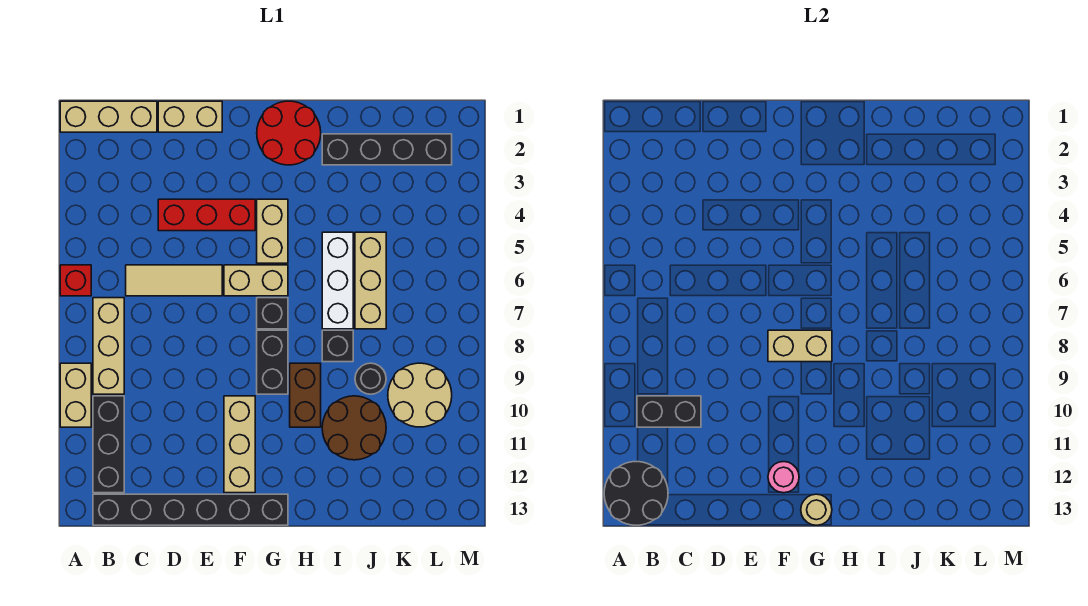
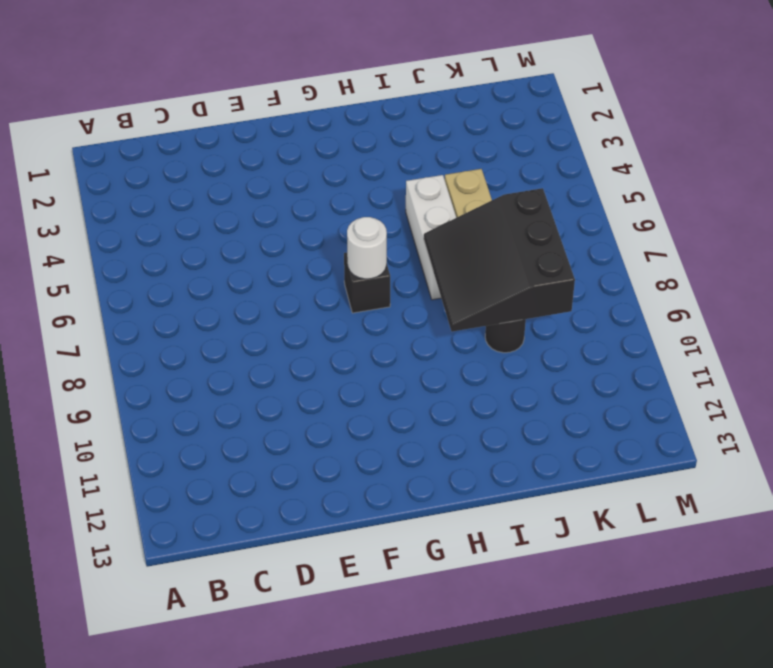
white 1x1 round brick [347,217,387,279] -> none
black 3x3 slope [424,188,575,332] -> none
none -> tan 1x3 brick [60,101,157,132]
none -> red 1x1 brick [60,265,91,296]
none -> tan 1x2 brick [60,363,91,427]

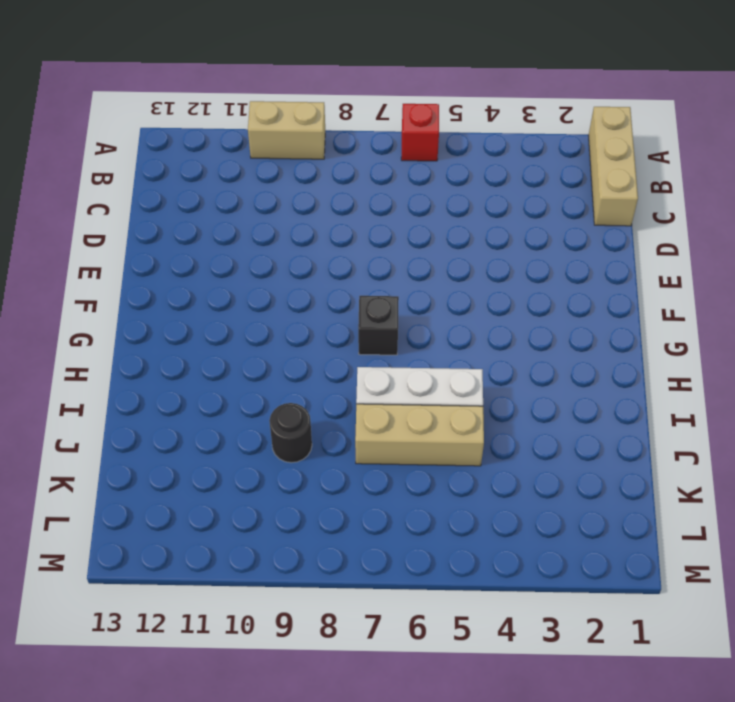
none -> tan 1x3 brick [93,298,124,394]
none -> black 1x3 brick [93,396,124,493]
none -> black 1x6 brick [93,494,288,525]

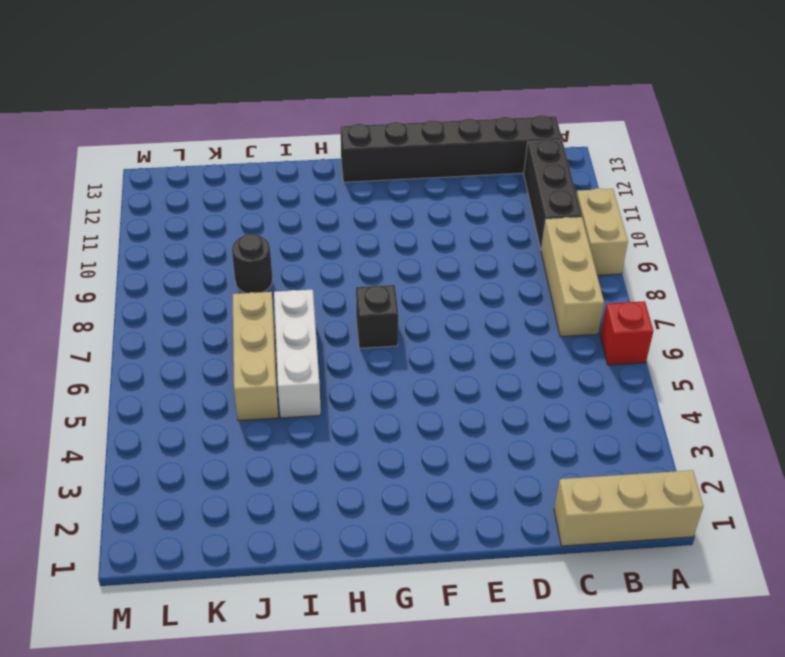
none -> tan 1x3 tile [126,265,222,296]
none -> tan 1x2 brick [158,101,222,132]
none -> red 1x3 brick [158,199,255,231]

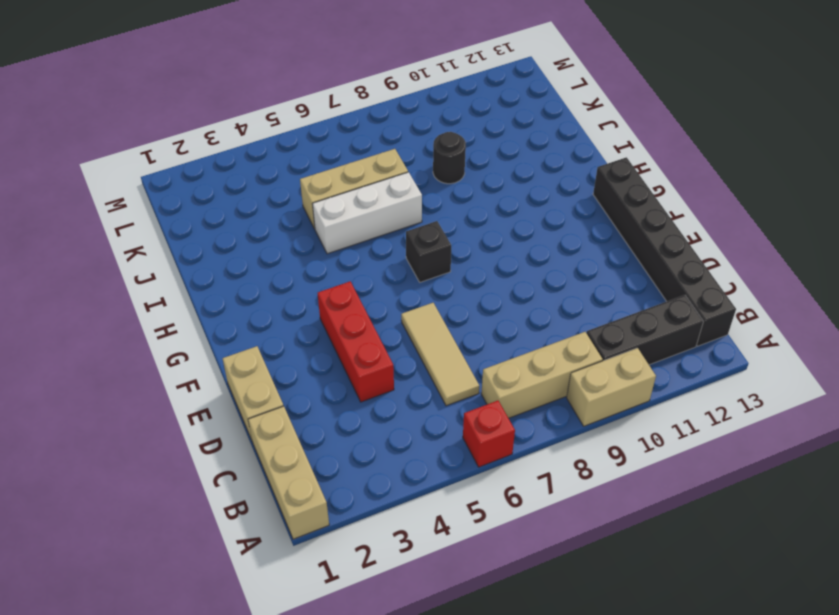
none -> tan 1x2 brick [224,265,288,296]
none -> tan 1x3 brick [224,396,255,493]
none -> red 2x2 round brick [257,101,321,165]

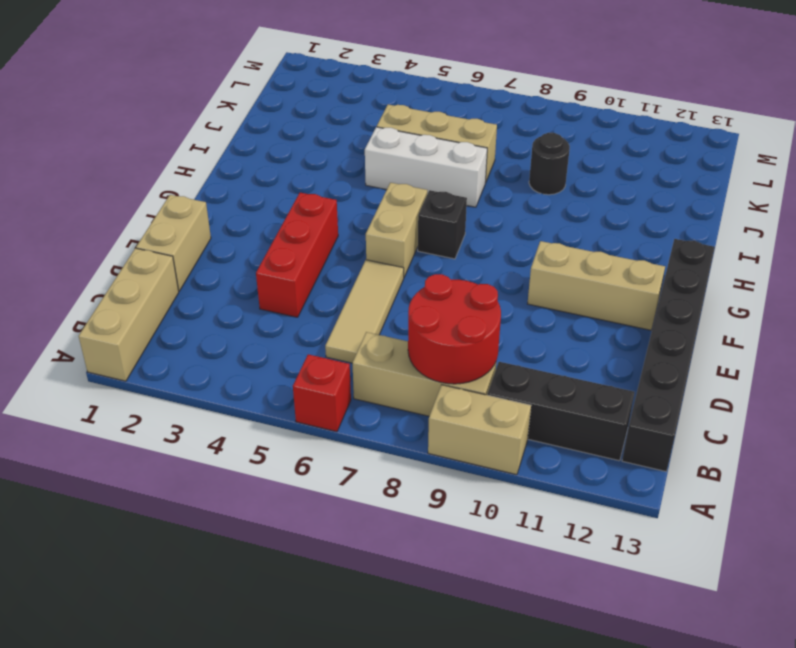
red 2x2 round brick [408,274,501,384] -> red 2x2 round brick moved to [257,101,321,165]
none -> tan 1x2 brick [257,199,288,263]
none -> black 1x2 brick [257,330,288,394]
none -> brown 1x2 brick [290,363,321,427]

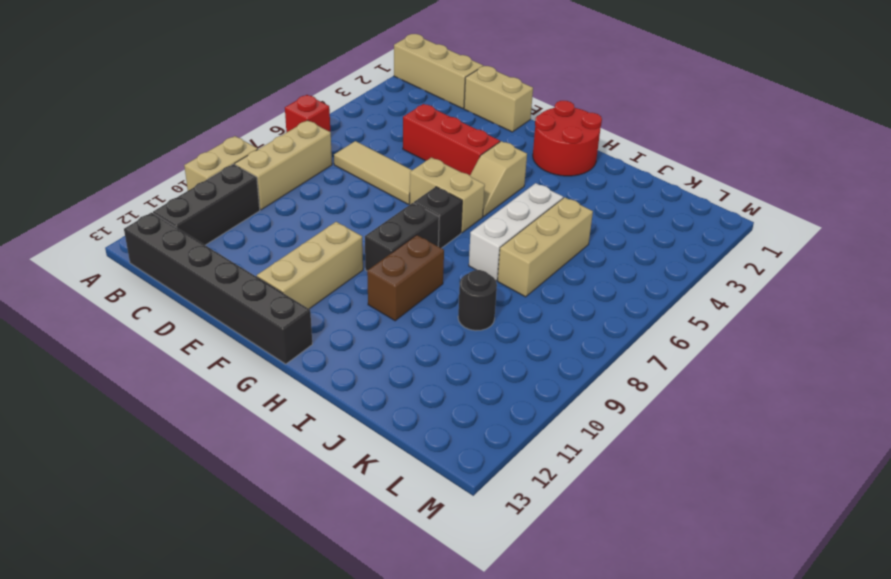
tan 1x2 slope [470,141,527,216] -> tan 1x2 brick [257,199,288,263]
none -> black 1x4 brick [322,134,452,165]
none -> black 1x1 brick [322,330,353,362]
none -> brown 2x2 round brick [322,396,386,460]

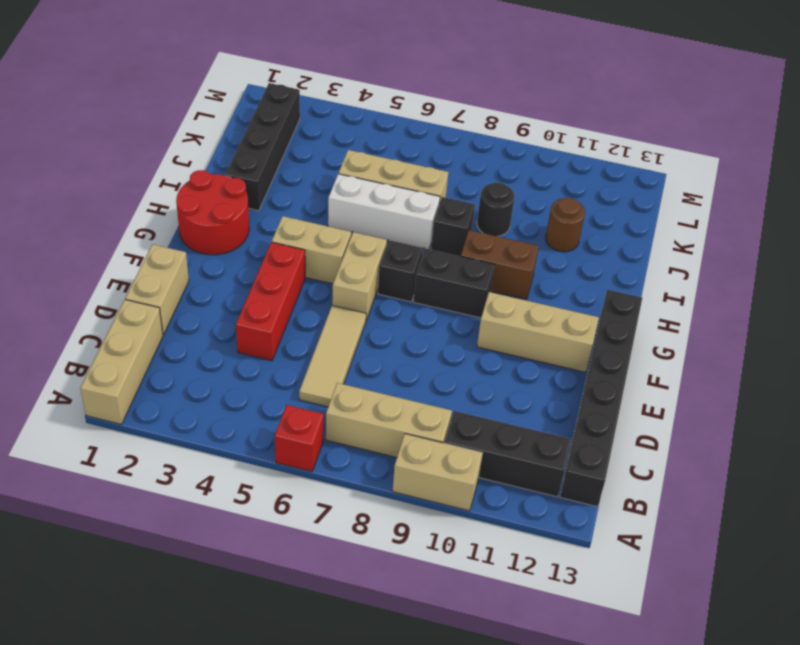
brown 1x1 round brick [546,198,585,252] -> brown 2x2 round brick [322,396,386,460]
none -> tan 2x2 round brick [388,363,452,427]
none -> black 2x2 round brick [604,462,668,525]
none -> black 1x2 brick [637,396,701,427]

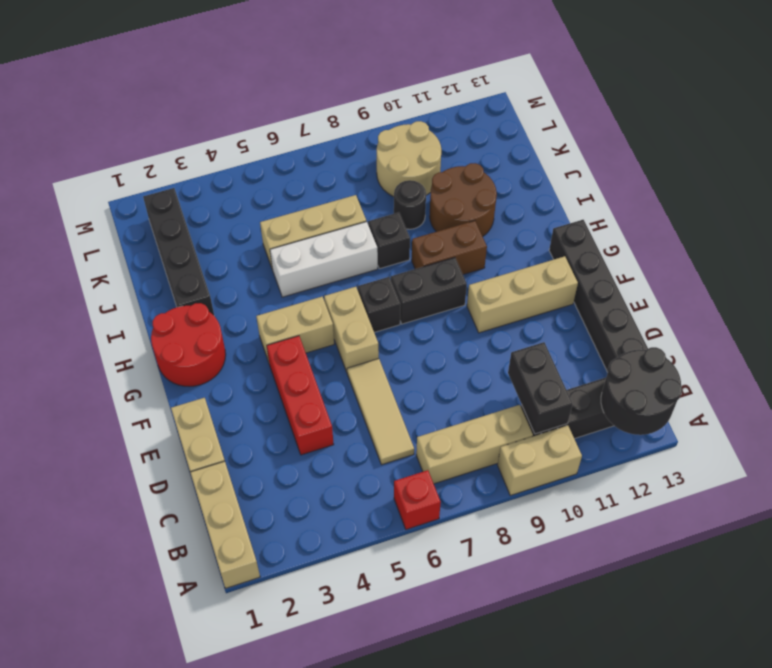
none -> tan 1x2 brick [768,330,832,362]
none -> pink 1x1 round brick [768,462,799,493]
none -> tan 1x1 round brick [801,494,832,525]

